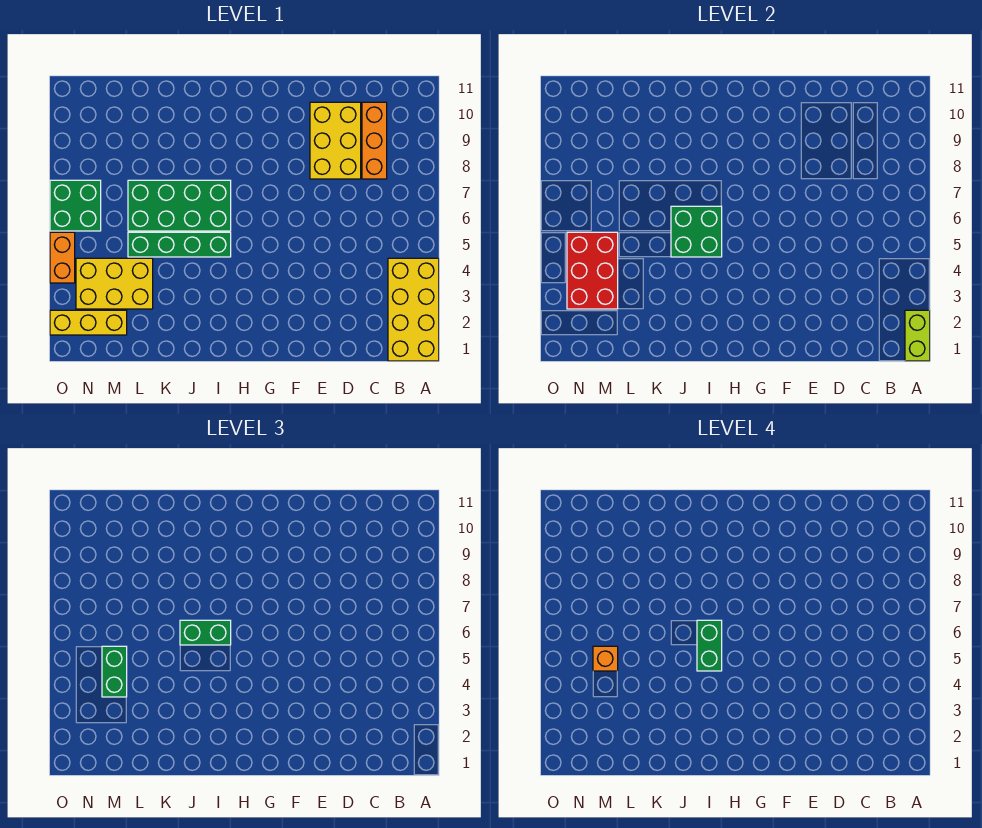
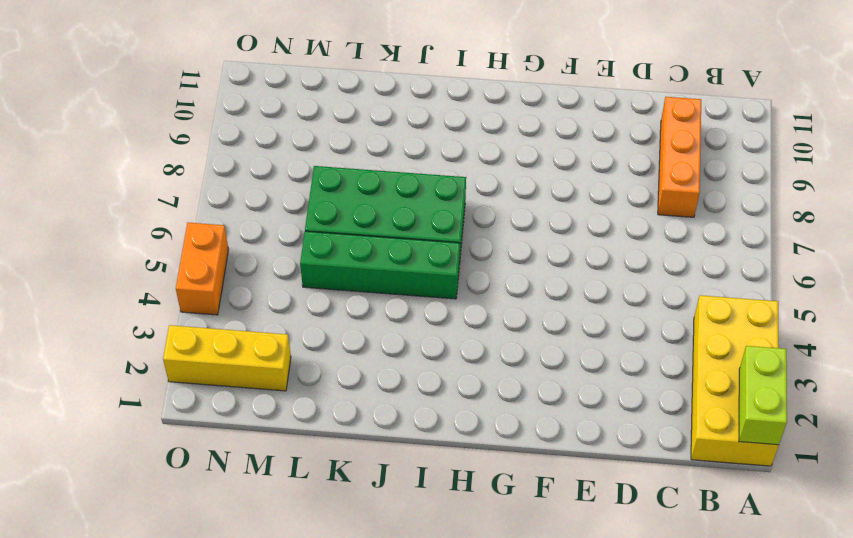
none -> yellow 2x3 brick [310,102,361,179]
none -> yellow 2x3 brick [76,258,153,309]
none -> green 2x2 brick [50,180,101,231]

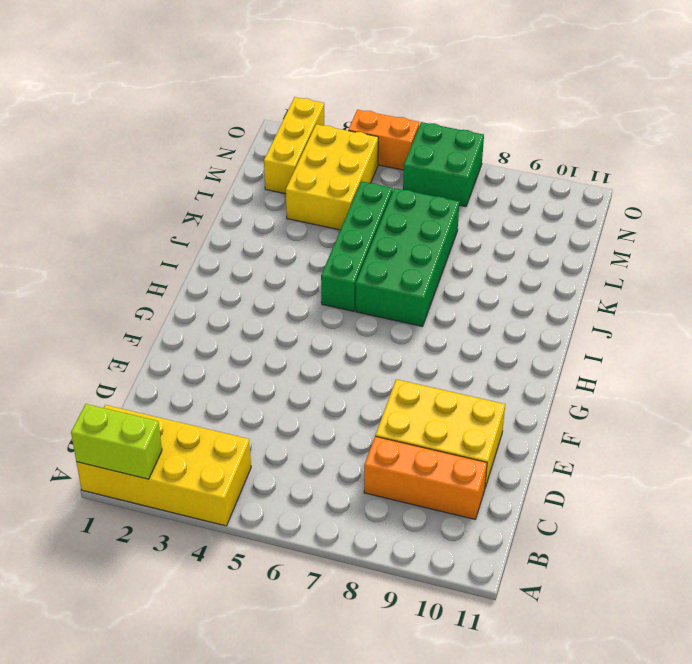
none -> green 2x2 brick [671,206,722,257]
none -> red 2x3 brick [567,232,618,309]
none -> green 1x2 brick [180,620,231,645]

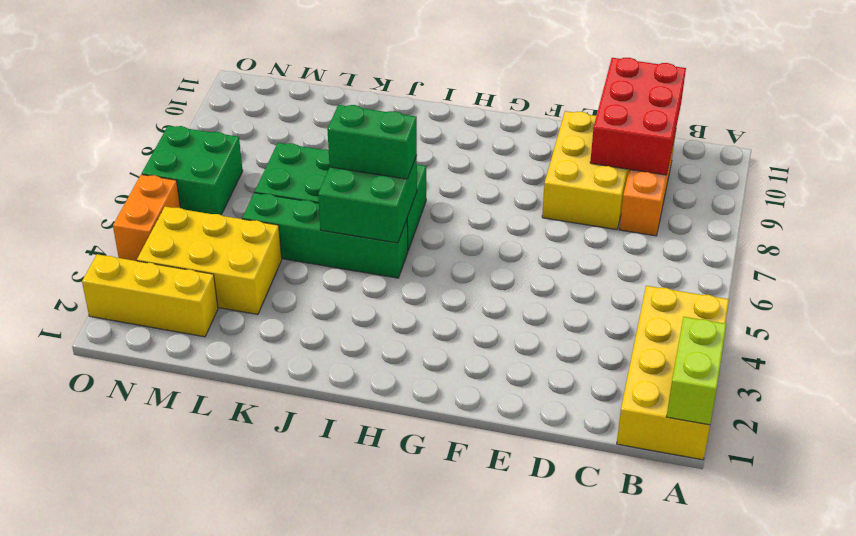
red 2x3 brick [590,58,686,175] -> red 2x3 brick moved to [567,232,618,309]
none -> green 1x2 brick [102,646,127,697]
none -> green 1x2 brick [697,620,722,671]
none -> orange 1x1 brick [593,646,618,671]

